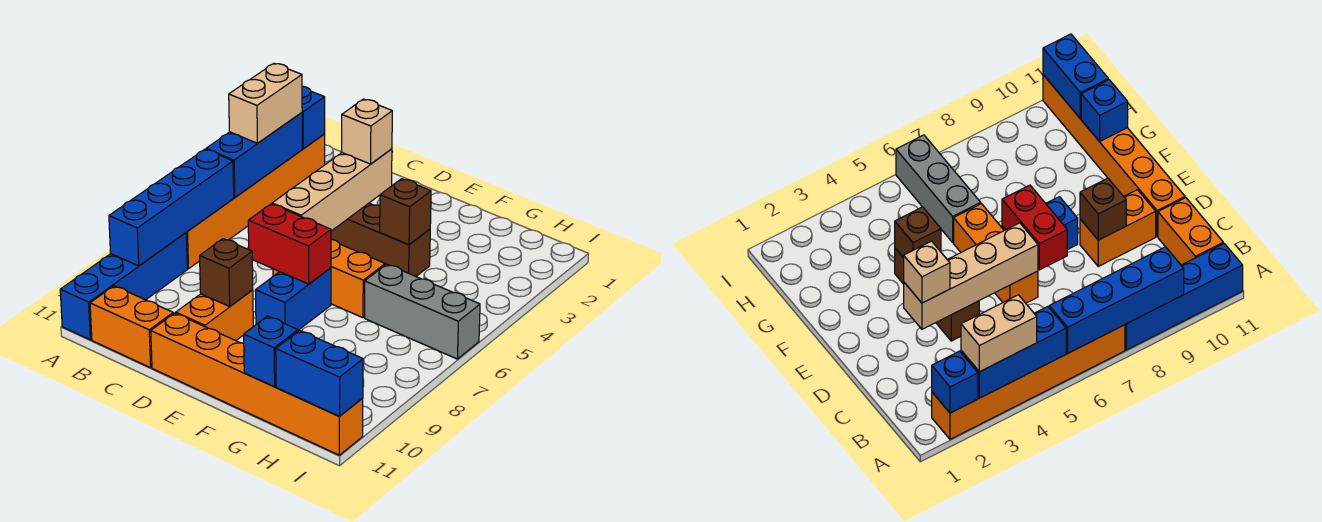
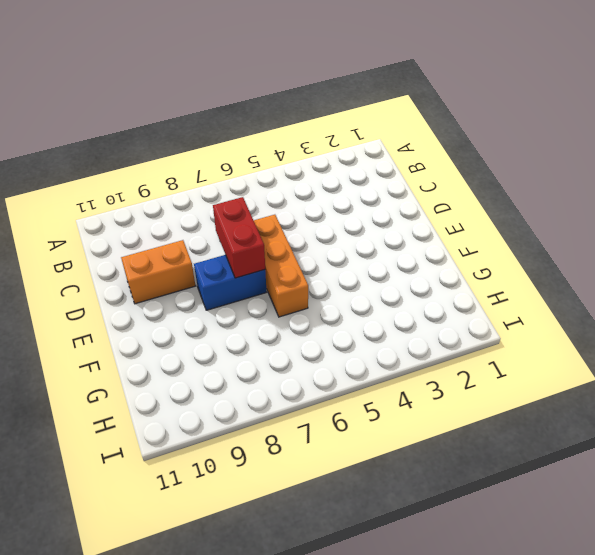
none -> orange 1x6 brick [186,134,325,269]
none -> blue 1x4 brick [60,233,187,340]
none -> orange 1x2 brick [90,286,173,368]

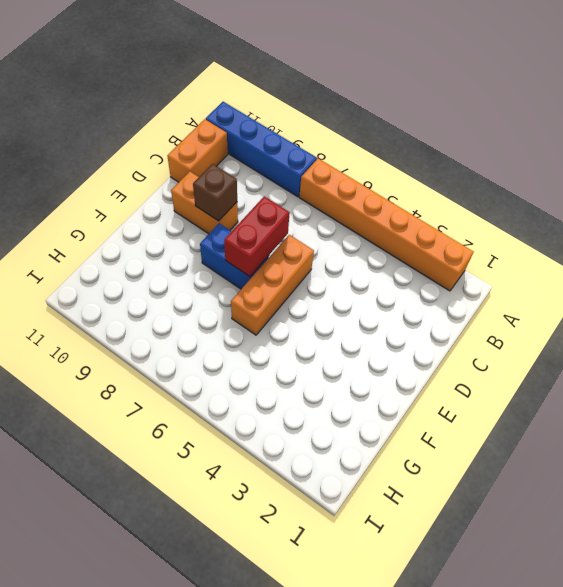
none -> brown 1x3 brick [331,203,430,276]
none -> orange 1x6 brick [151,313,363,455]
none -> grey 1x3 brick [365,264,480,359]

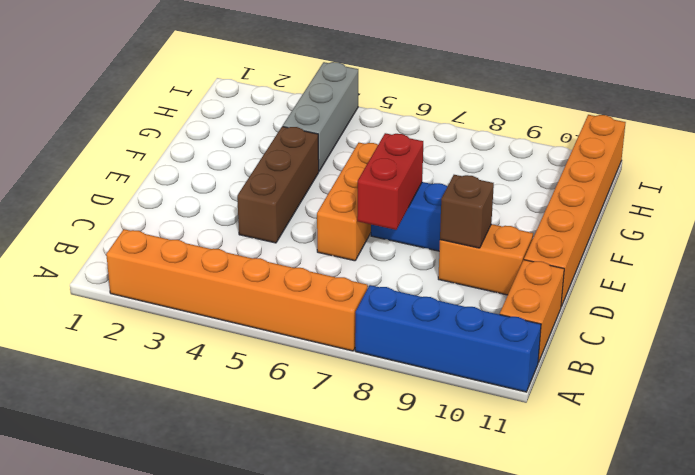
grey 1x3 brick [283,62,358,171] -> grey 1x3 brick moved to [365,264,480,359]
none -> blue 1x1 brick [302,86,325,148]
none -> blue 1x3 brick [206,113,302,197]
none -> blue 1x4 brick [109,149,234,266]

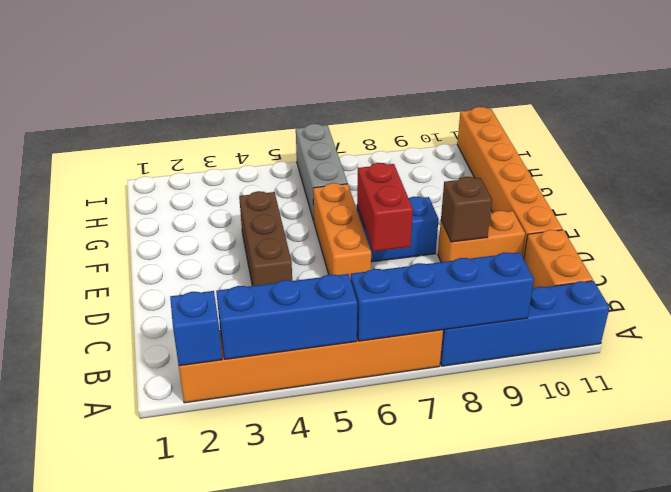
none -> tan 1x4 brick [272,149,392,231]
none -> brown 1x1 brick [380,179,431,245]
none -> blue 1x1 brick [244,316,298,387]

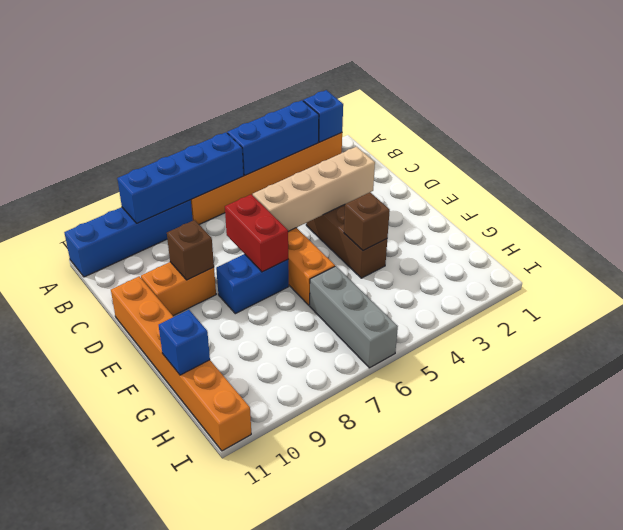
none -> orange 1x2 brick [90,286,173,368]
none -> blue 1x2 brick [276,331,363,416]
none -> tan 1x2 brick [229,64,302,143]

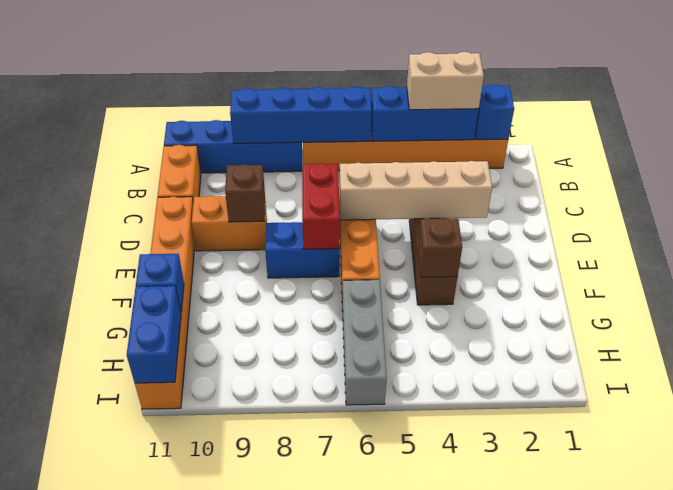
none -> tan 1x1 brick [342,99,392,164]

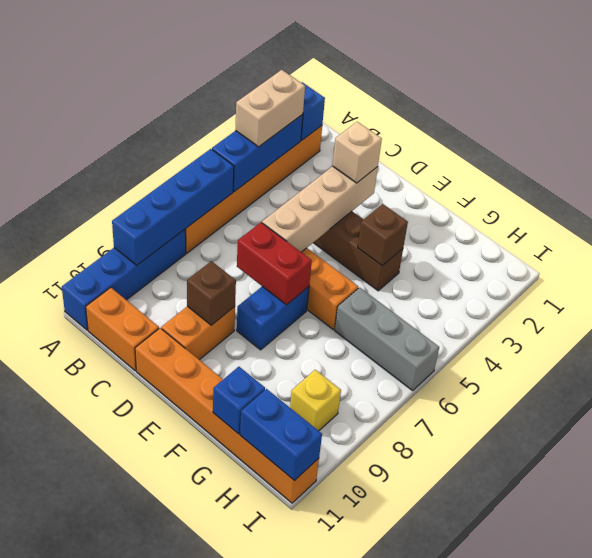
yellow 1x1 brick [290,370,341,431] -> none

